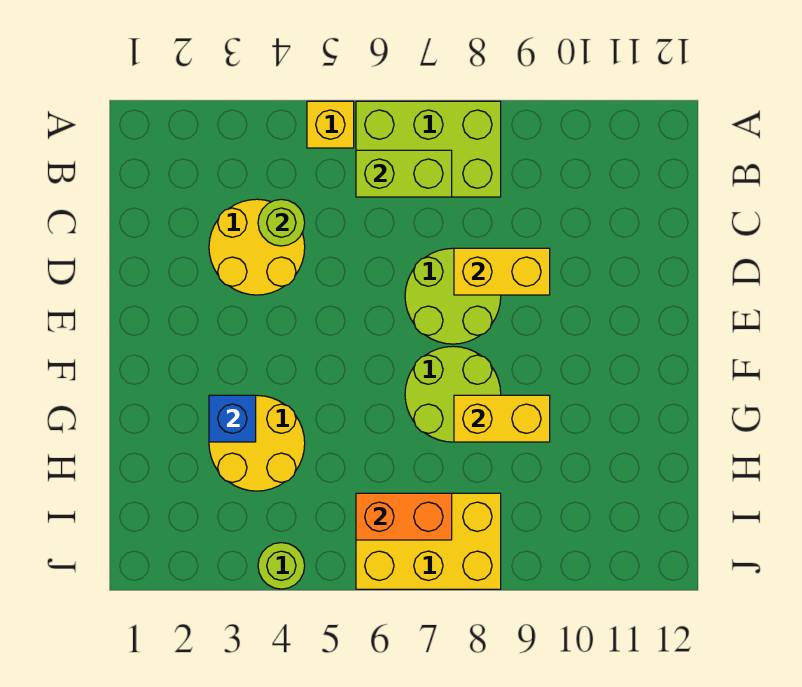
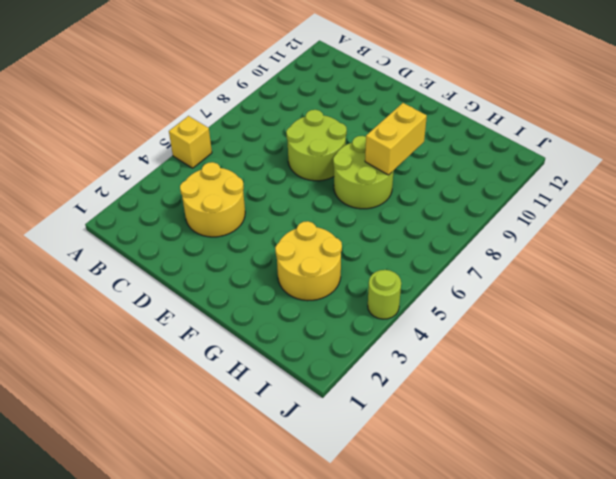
none -> lime 2x3 brick [356,101,501,197]
none -> yellow 2x3 brick [356,493,501,589]
none -> lime 1x2 brick [356,150,452,197]

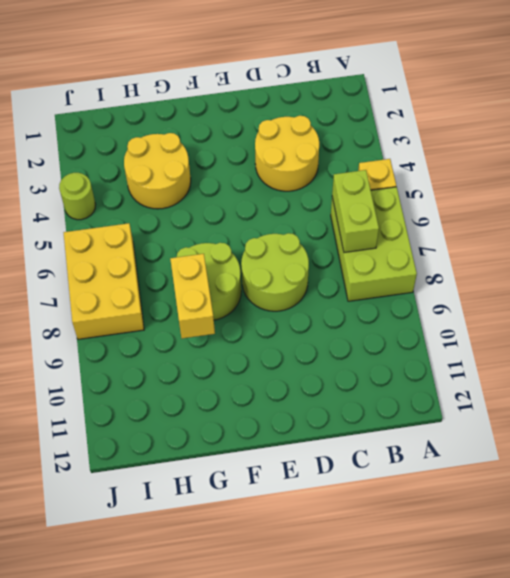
none -> lime 1x1 round brick [258,199,305,246]
none -> yellow 1x2 brick [454,248,550,295]
none -> blue 1x1 brick [209,395,256,442]

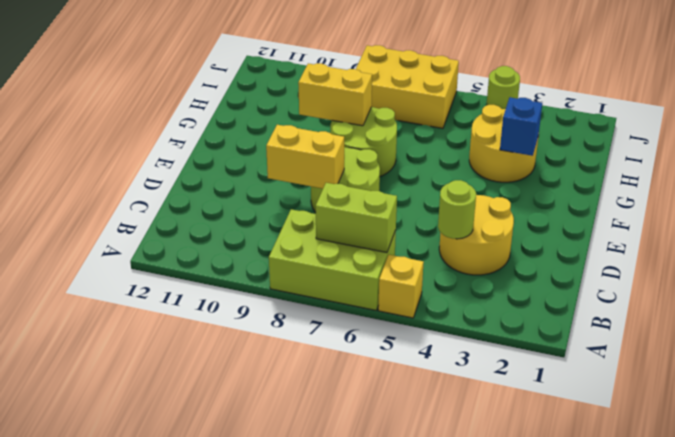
none -> orange 1x2 brick [356,493,452,540]

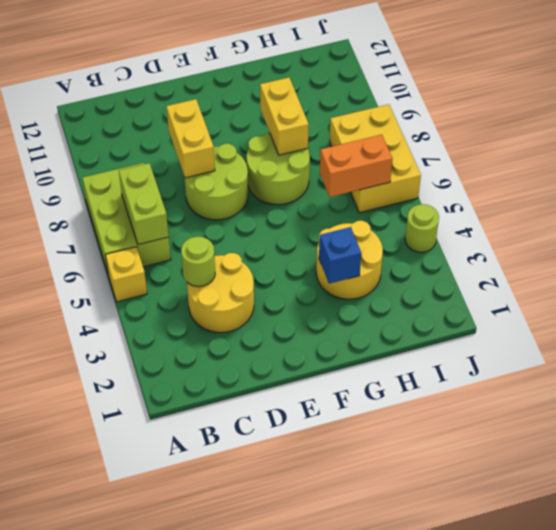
orange 1x2 brick [320,135,392,197] -> orange 1x2 brick turned to [356,493,452,540]

